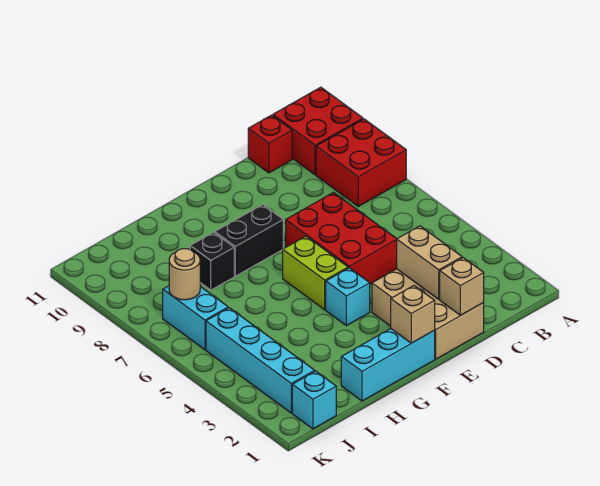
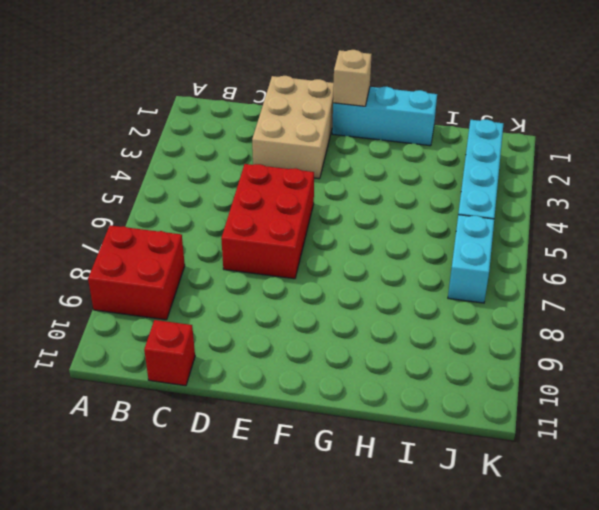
none -> red 2x2 brick [273,87,363,175]
none -> cyan 1x1 brick [326,268,370,326]
none -> lime 1x2 brick [283,236,348,310]

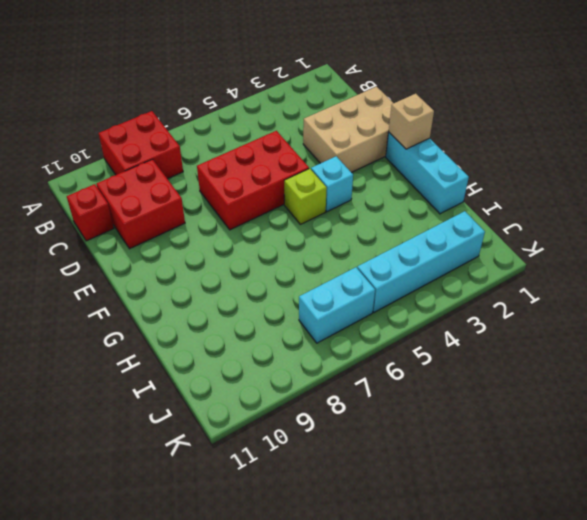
red 2x2 brick [97,159,185,249] -> red 2x2 brick moved to [273,87,363,175]
lime 1x1 brick [284,169,327,224] -> lime 1x2 brick [283,236,348,310]
none -> black 1x2 brick [215,205,283,276]
none -> black 1x1 brick [190,232,234,290]
none -> cyan 1x1 brick [292,371,336,429]

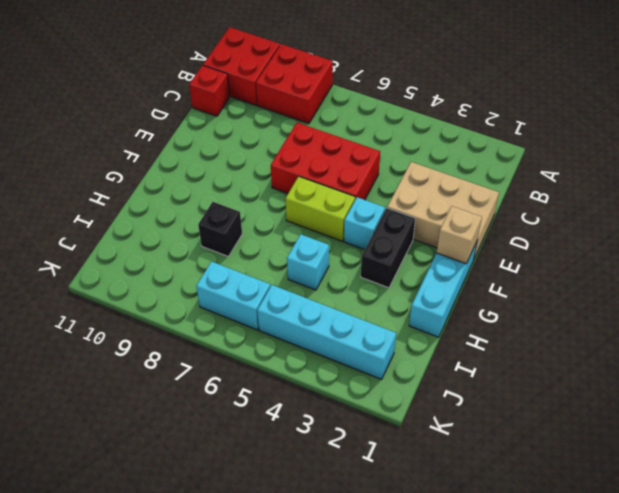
black 1x2 brick [361,208,415,288] -> black 1x2 brick moved to [215,205,283,276]
cyan 1x1 brick [287,234,329,290] -> cyan 1x1 brick moved to [292,371,336,429]
none -> tan 1x1 brick [440,258,484,315]
none -> tan 1x2 brick [397,226,462,299]
none -> tan 1x1 round brick [169,249,200,300]

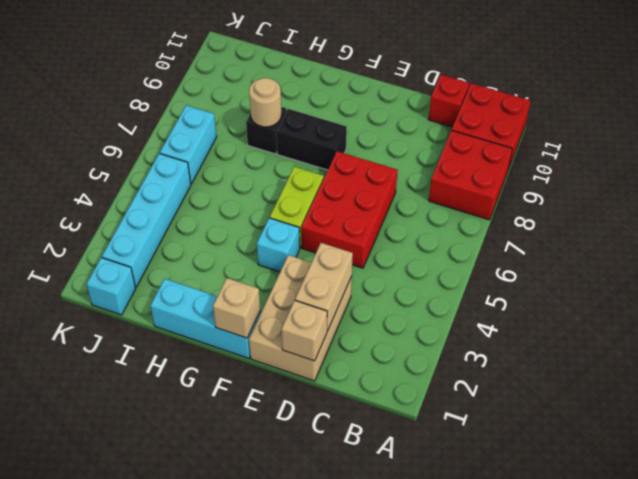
tan 1x1 round brick [249,78,282,127] -> tan 1x1 round brick moved to [169,249,200,300]

